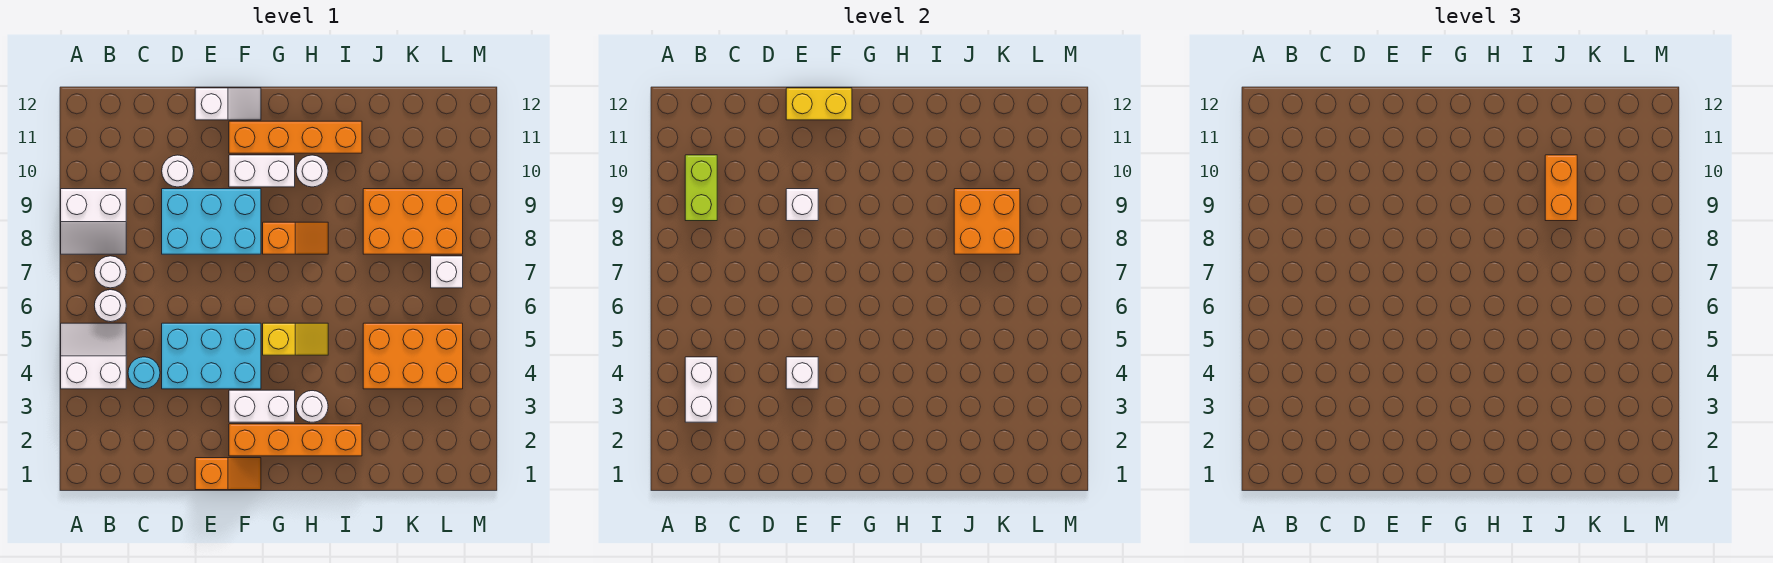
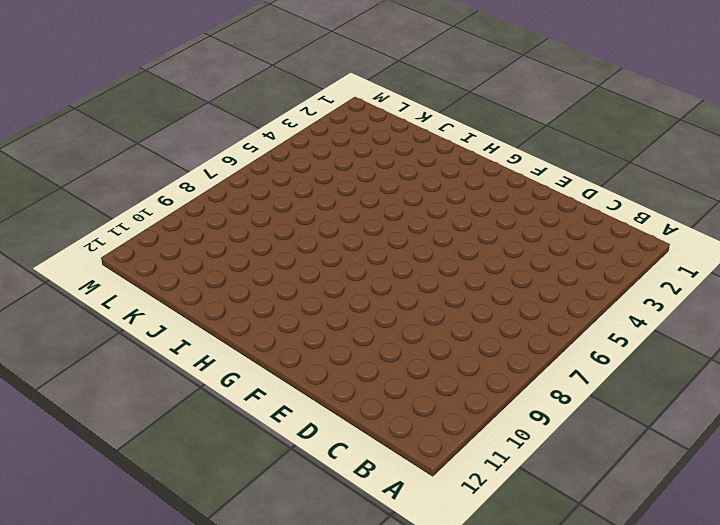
none -> white 2x2 slope [61,323,126,389]
none -> white 2x2 slope [61,189,126,254]
none -> white 1x1 round brick [94,290,126,322]

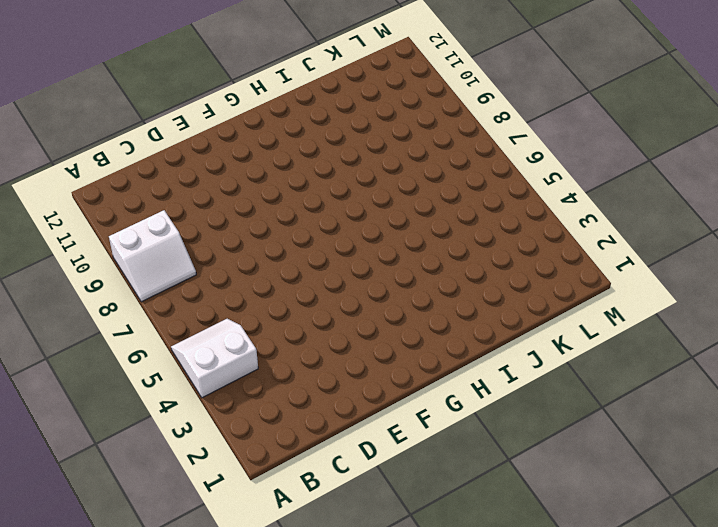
none -> white 1x1 round brick [94,290,126,322]
none -> white 1x1 round brick [95,256,126,288]
none -> cyan 1x1 round brick [128,357,160,389]

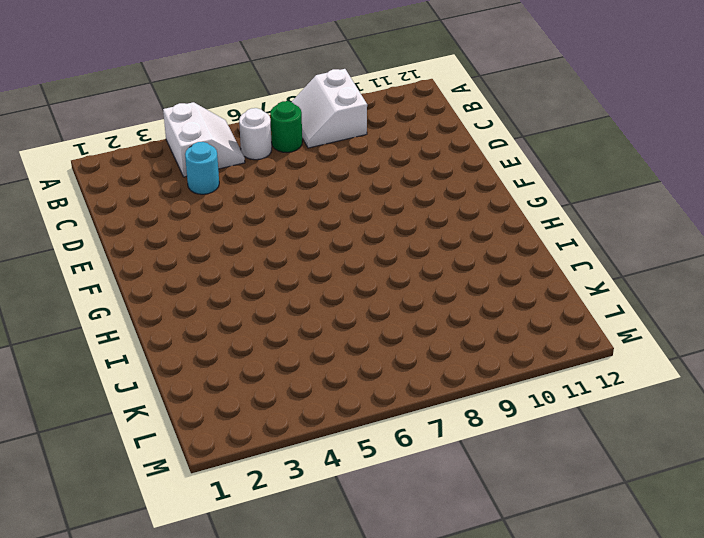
green 1x1 round brick [270,101,302,152] -> white 1x1 round brick [95,256,126,288]
none -> cyan 2x3 brick [162,323,261,389]
none -> cyan 2x3 brick [162,189,261,254]
none -> white 1x1 round brick [162,155,194,187]

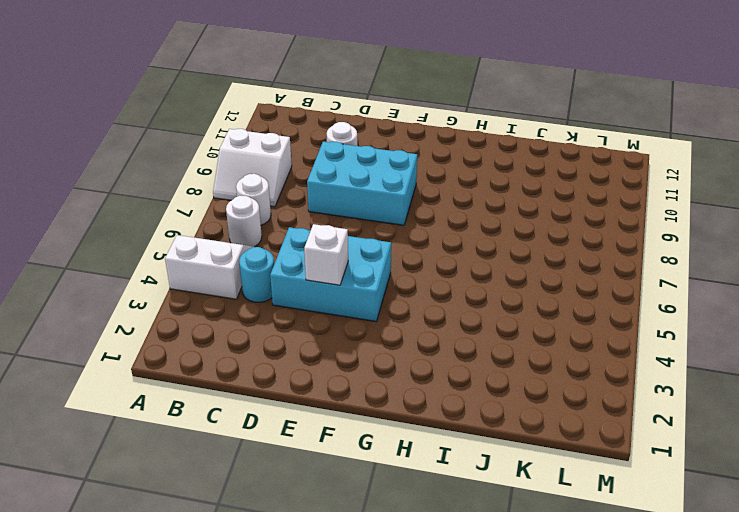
none -> orange 1x2 slope [195,458,261,490]
none -> white 1x2 slope [195,88,261,120]
none -> orange 1x4 brick [229,424,362,456]

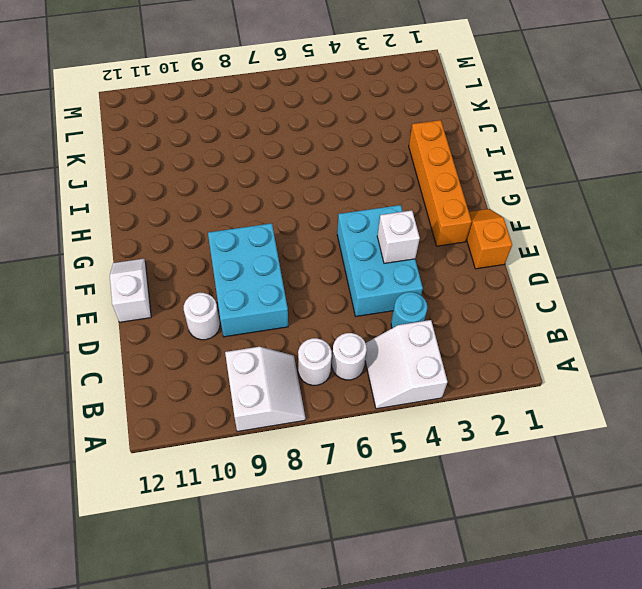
none -> white 1x2 brick [229,390,295,422]
none -> white 1x2 brick [229,155,295,187]
none -> orange 1x4 brick [229,121,362,153]

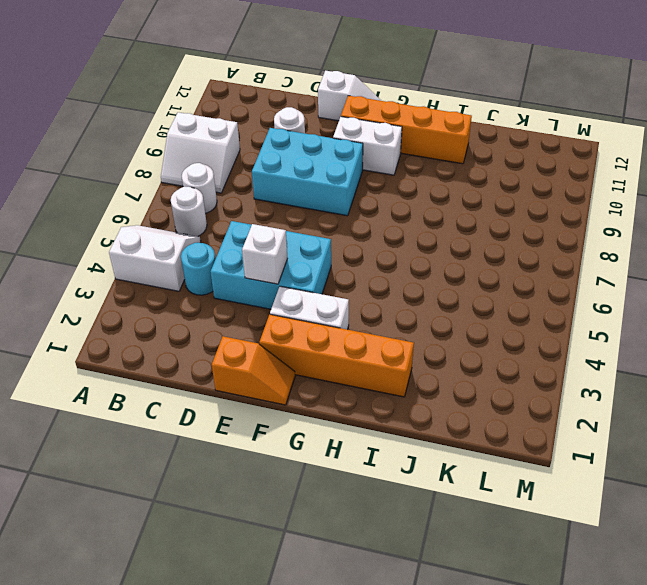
none -> yellow 1x2 slope [263,323,328,355]
none -> orange 1x2 slope [263,222,328,254]
none -> white 1x1 round brick [296,391,328,422]

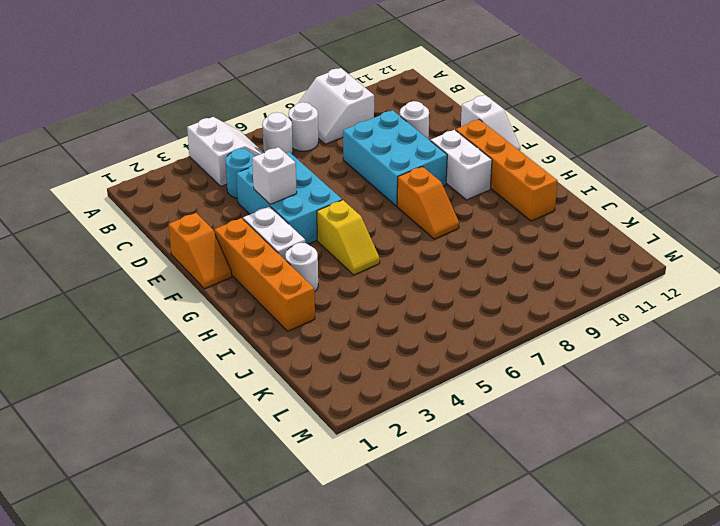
none -> white 1x1 round brick [296,155,328,187]
none -> orange 2x3 brick [363,323,463,389]
none -> orange 2x3 brick [363,189,463,254]

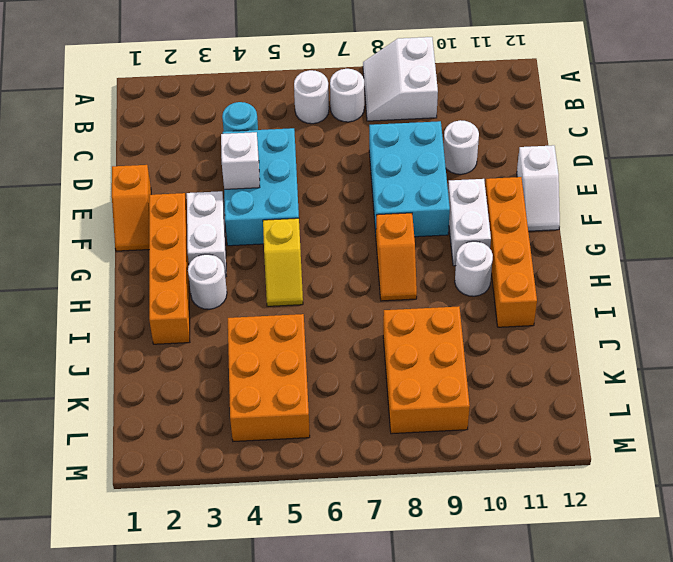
none -> white 2x2 slope [61,323,126,389]
none -> white 1x1 brick [431,256,463,288]
none -> white 1x2 brick [685,357,717,422]

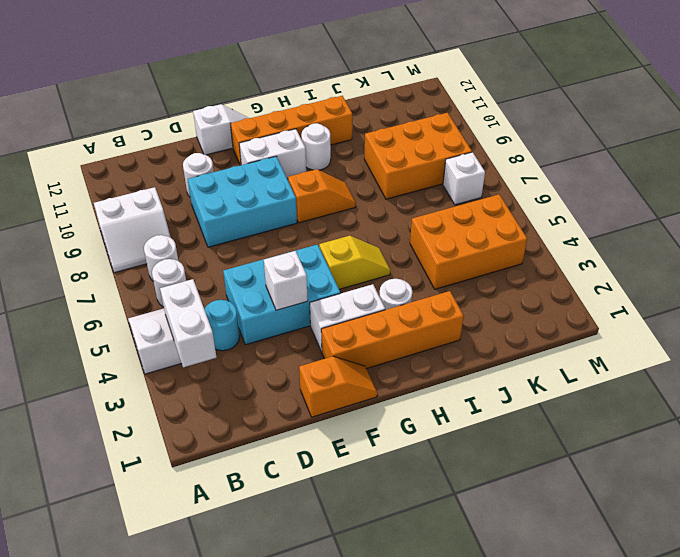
none -> lime 1x2 brick [685,155,717,221]
none -> white 1x1 brick [786,189,818,221]
none -> yellow 1x2 brick [786,88,852,120]

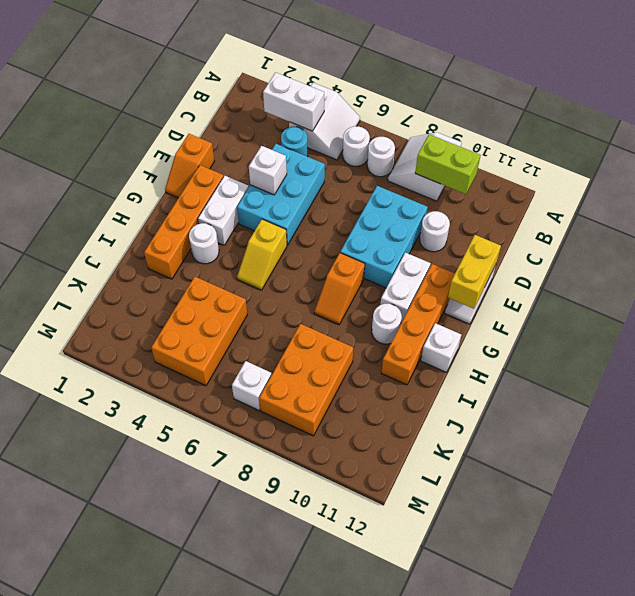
white 1x1 brick [421,323,461,372] -> white 1x1 brick moved to [786,189,818,221]
none -> orange 2x2 brick [954,189,1020,254]
none -> orange 1x2 brick [1545,155,1577,221]

